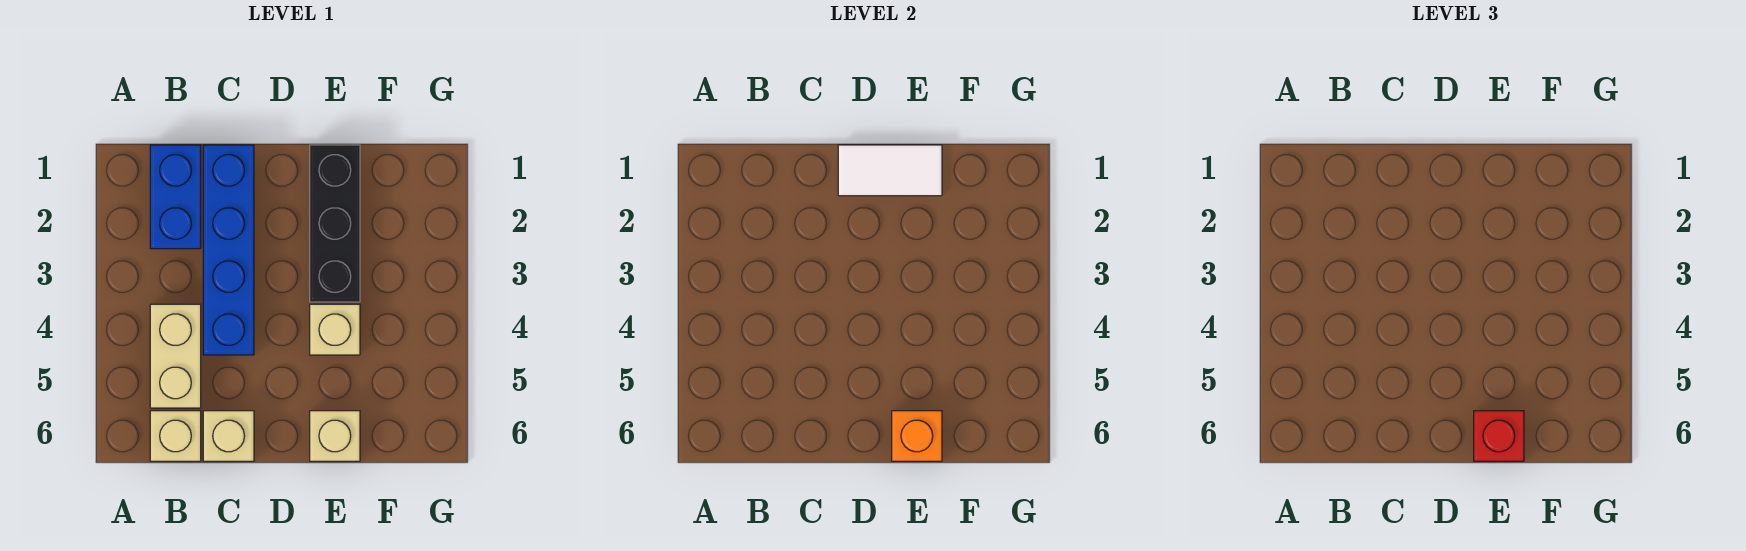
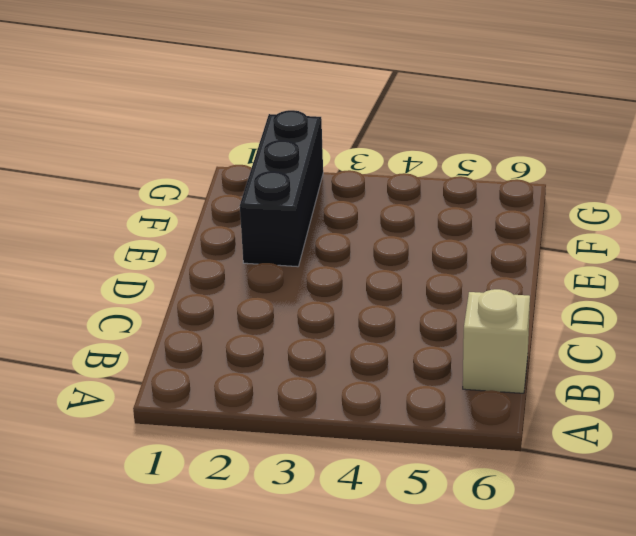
black 1x3 brick [240,110,323,267] -> black 1x3 brick turned to [310,145,360,302]
none -> blue 1x2 brick [150,145,201,249]
none -> tan 1x2 brick [150,304,201,408]

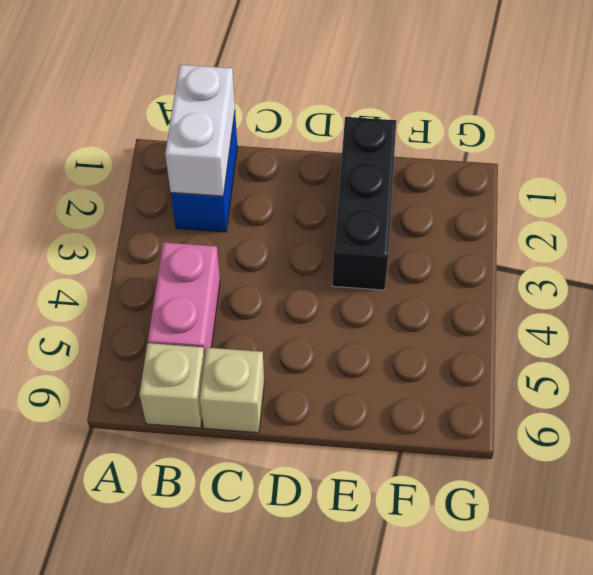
white 1x2 brick [165,65,235,196] -> none
pink 1x2 brick [148,242,220,355] -> tan 1x2 brick [150,304,201,408]
none -> blue 1x4 brick [203,145,254,355]
none -> tan 1x1 brick [310,304,360,355]

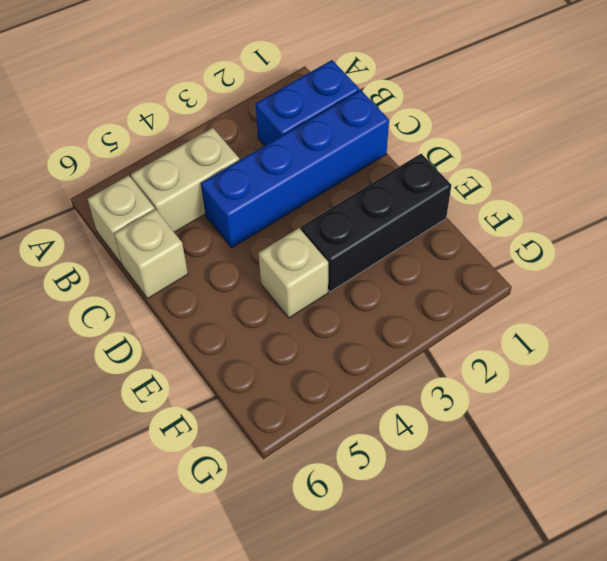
none -> tan 1x1 brick [310,411,360,461]
none -> white 1x2 tile [838,145,942,196]

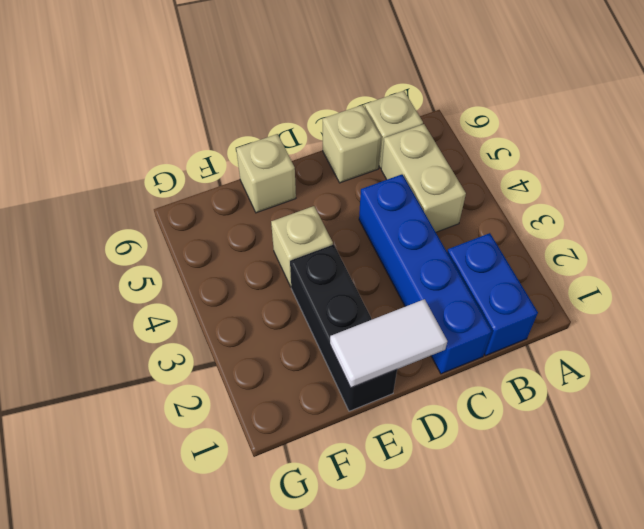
none -> orange 1x1 brick [892,411,942,461]
none -> red 1x1 brick [1474,411,1524,461]

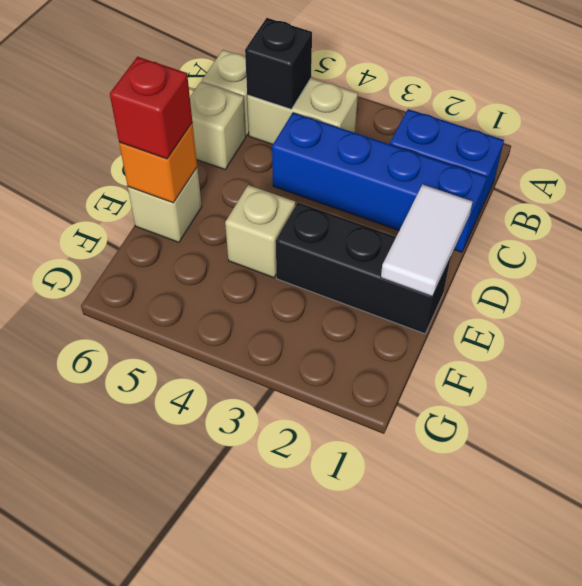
black 1x1 brick [245,18,312,109] -> none

